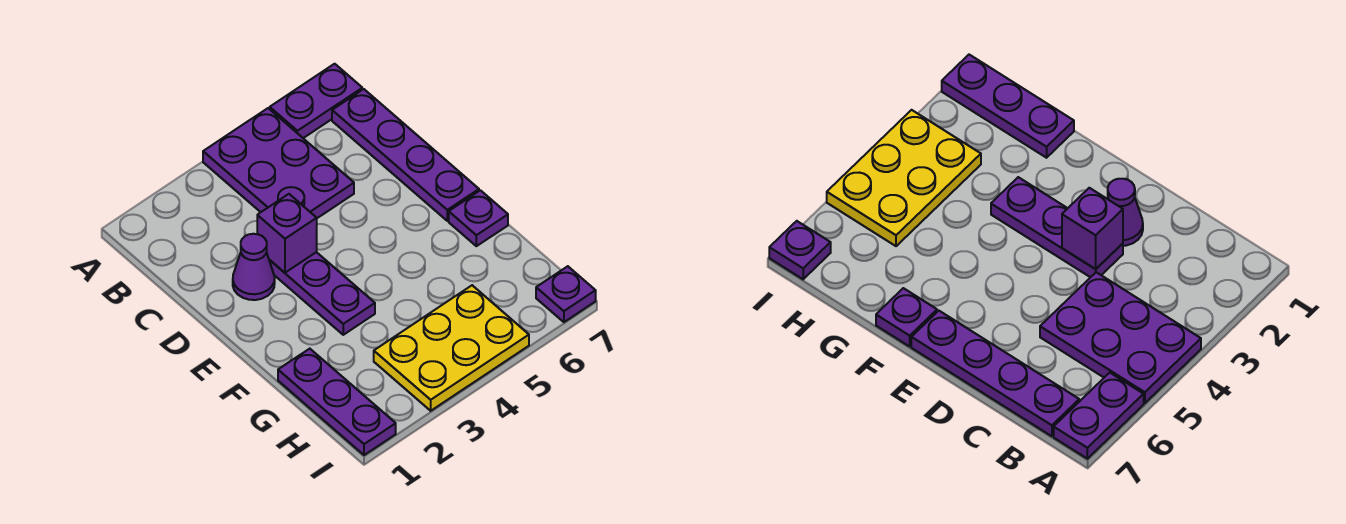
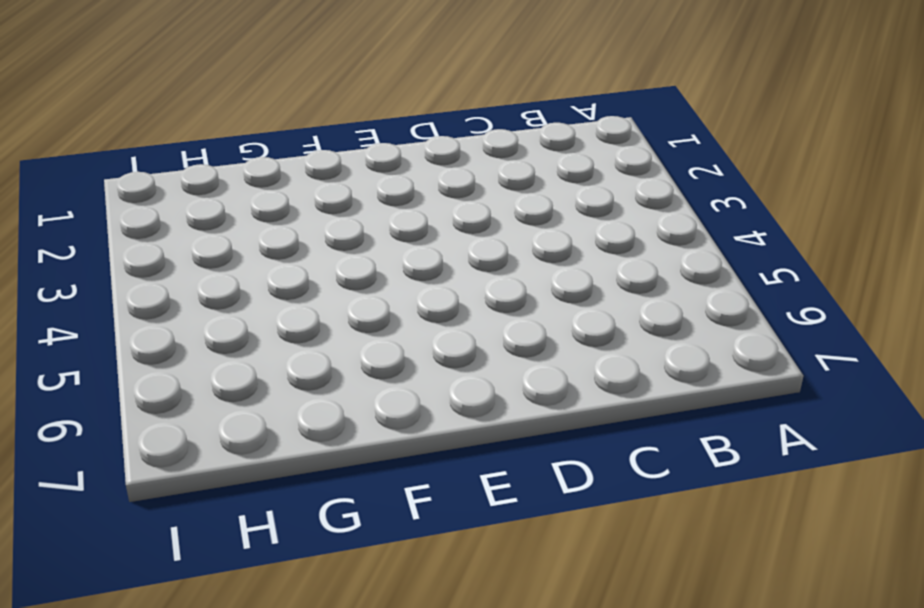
none -> purple 2x3 plate [203,108,354,218]
none -> purple 1x2 plate [270,64,362,138]

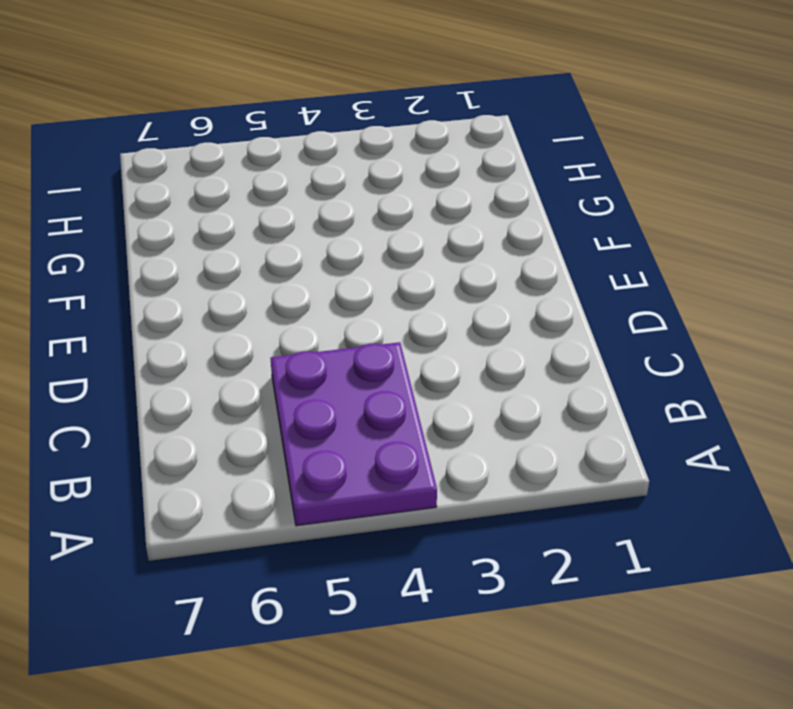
none -> purple 1x2 plate [270,64,362,138]
none -> purple 1x4 plate [332,89,479,221]

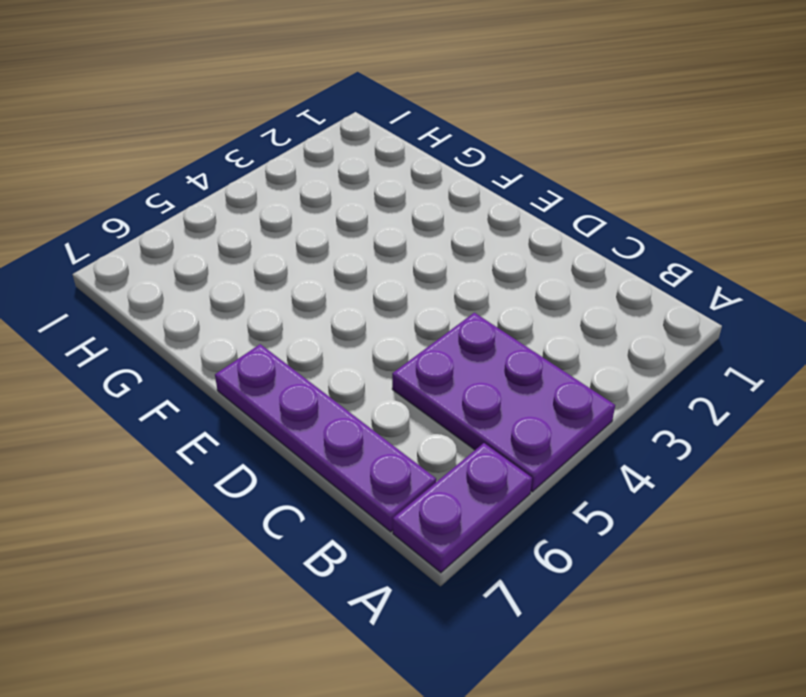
none -> purple 1x1 cone [233,234,275,300]
none -> purple 1x3 plate [269,252,375,335]

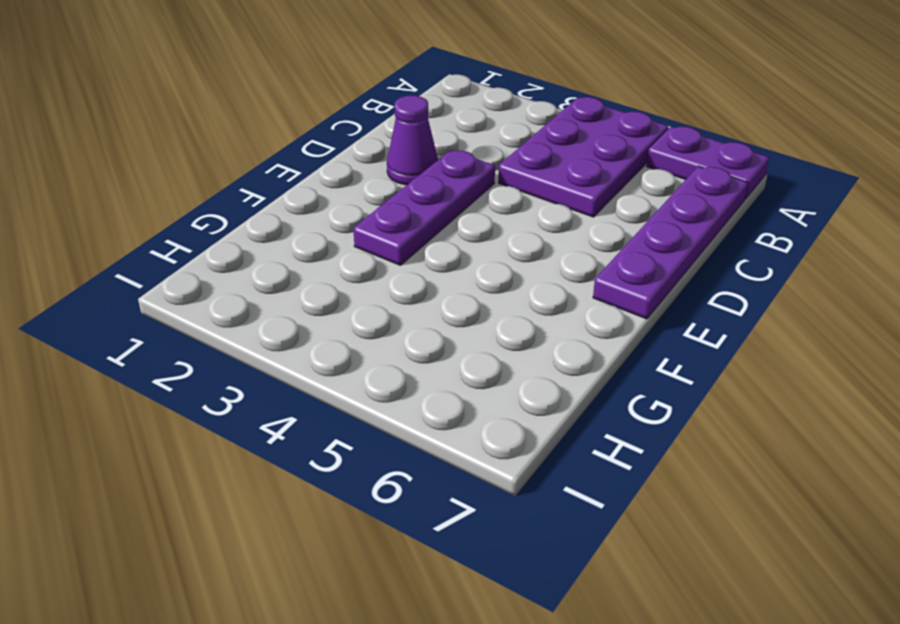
none -> purple 1x1 plate [449,190,508,246]
none -> purple 1x3 plate [278,349,396,455]

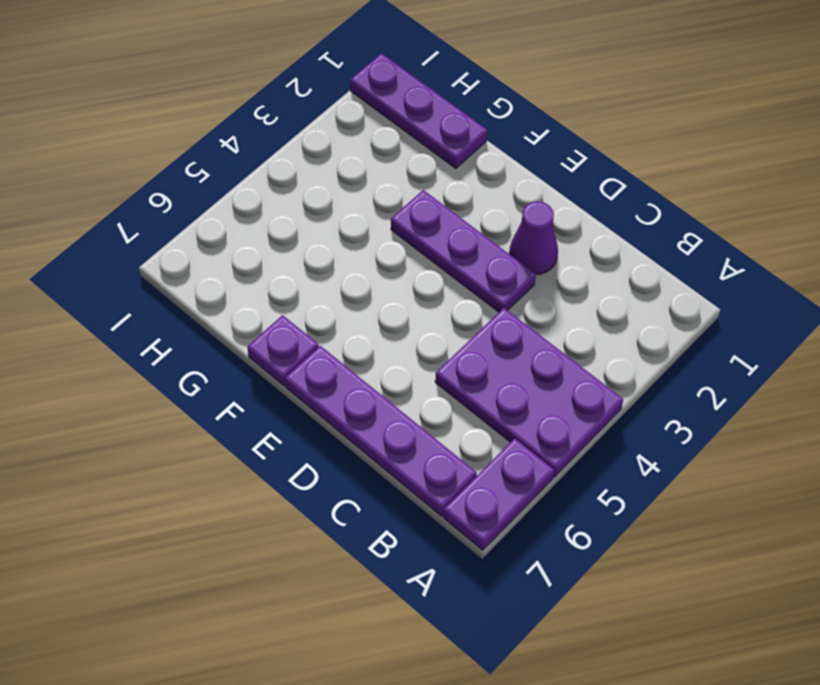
none -> yellow 2x3 plate [374,285,529,411]
none -> purple 1x1 plate [536,266,596,322]

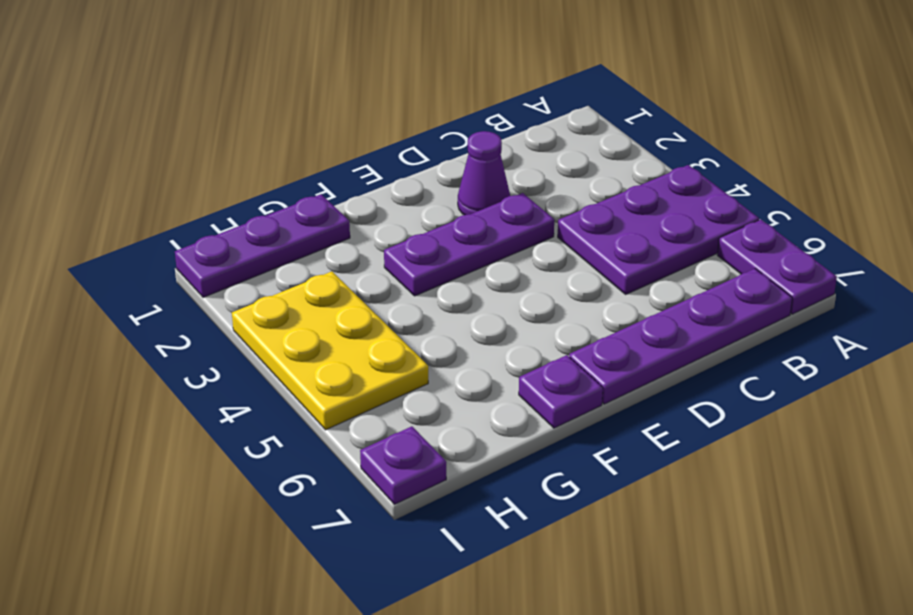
none -> purple 1x1 brick [257,194,317,273]

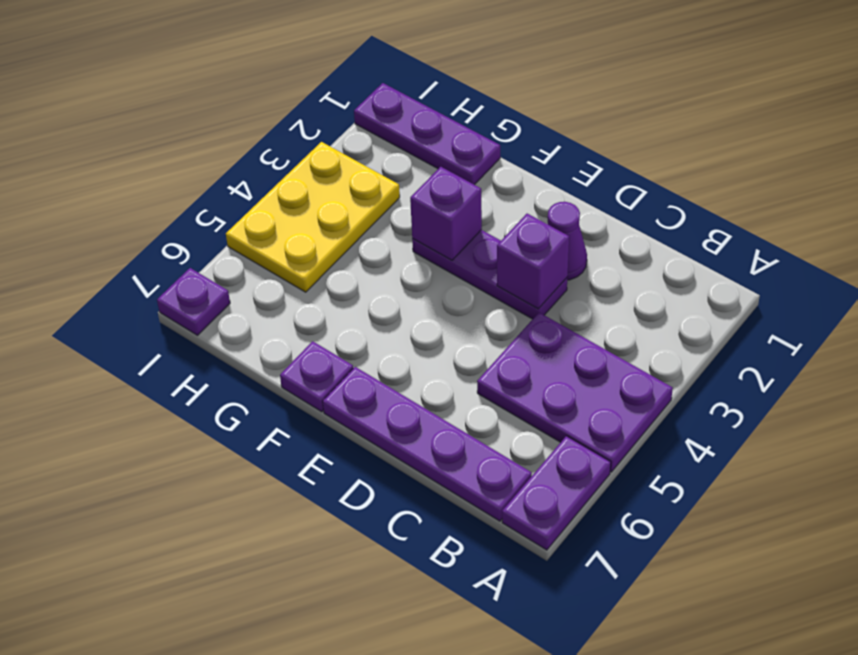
purple 1x1 brick [410,167,482,260] -> none

